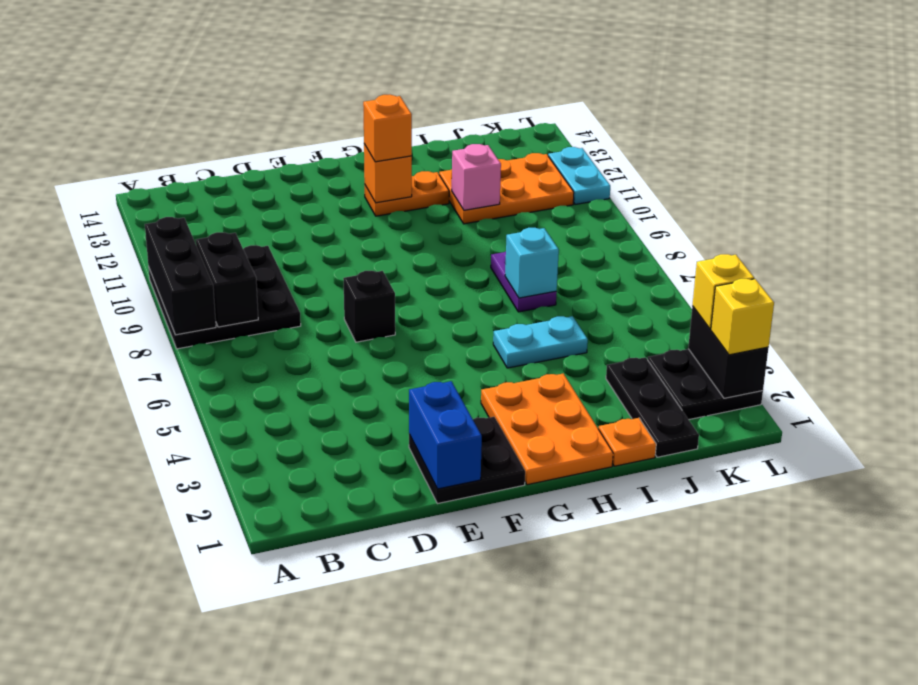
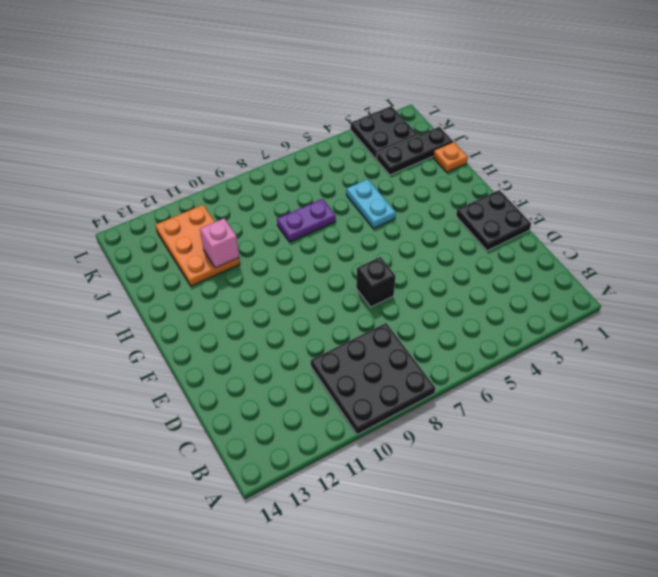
none -> orange 2x3 plate [481,374,613,485]
none -> orange 1x2 plate [365,171,449,216]
none -> cyan 1x2 plate [548,147,610,205]

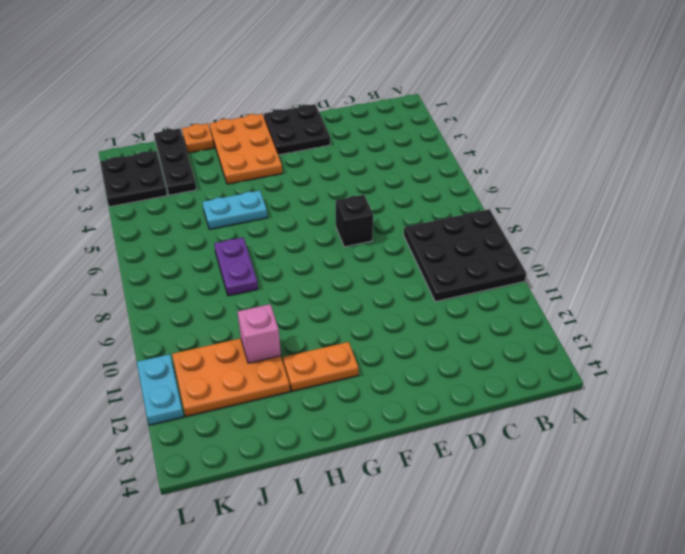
none -> black 1x3 brick [145,217,216,335]
none -> black 1x2 brick [196,232,258,327]
none -> blue 1x2 brick [409,381,482,489]

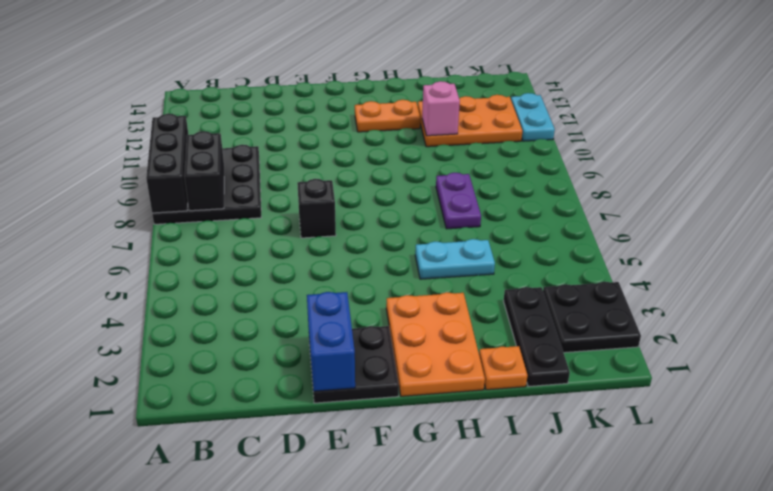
none -> orange 1x1 brick [364,144,412,203]
none -> cyan 1x1 brick [505,228,559,298]
none -> black 1x2 brick [688,306,768,398]

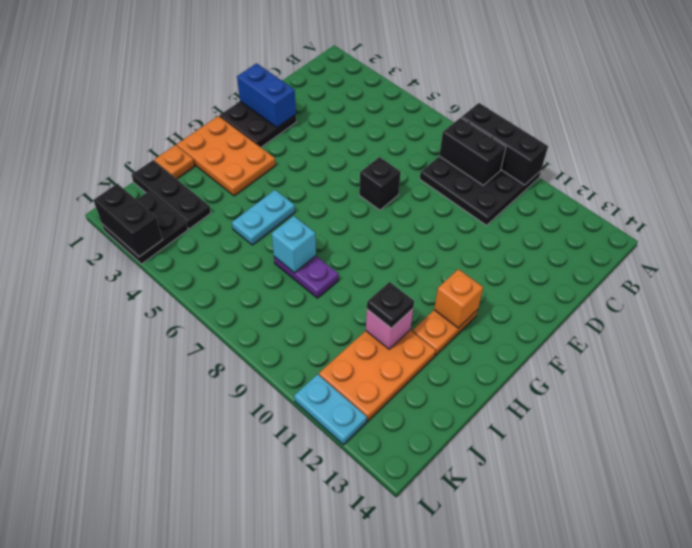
black 1x1 plate [367,282,414,328] -> none
none -> orange 1x1 brick [363,95,412,162]
none -> yellow 1x1 brick [711,279,774,355]
none -> yellow 1x1 brick [692,254,754,329]

